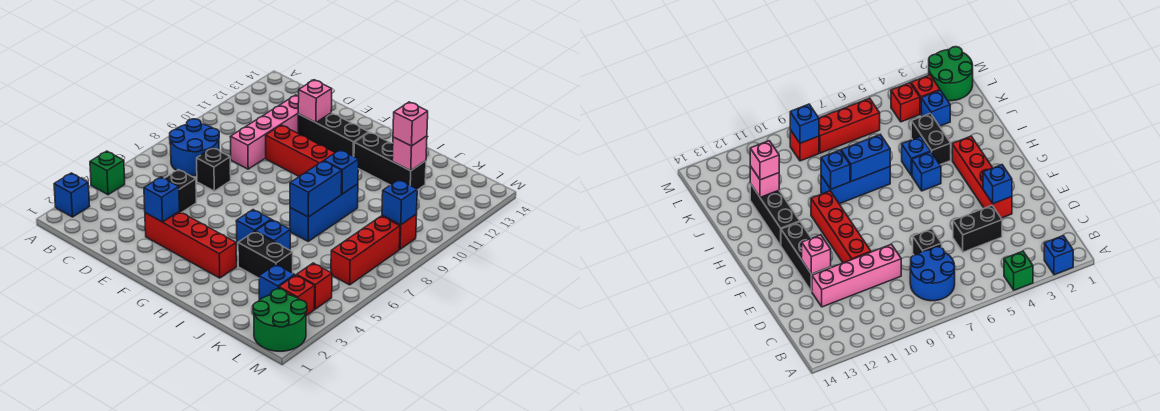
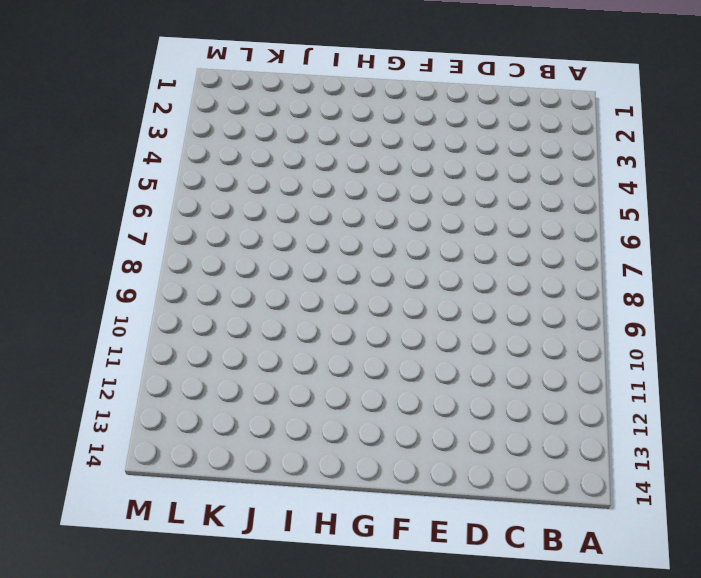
none -> blue 1x1 brick [54,173,90,217]
none -> green 1x1 brick [90,151,125,195]
none -> blue 2x2 round brick [170,119,219,176]

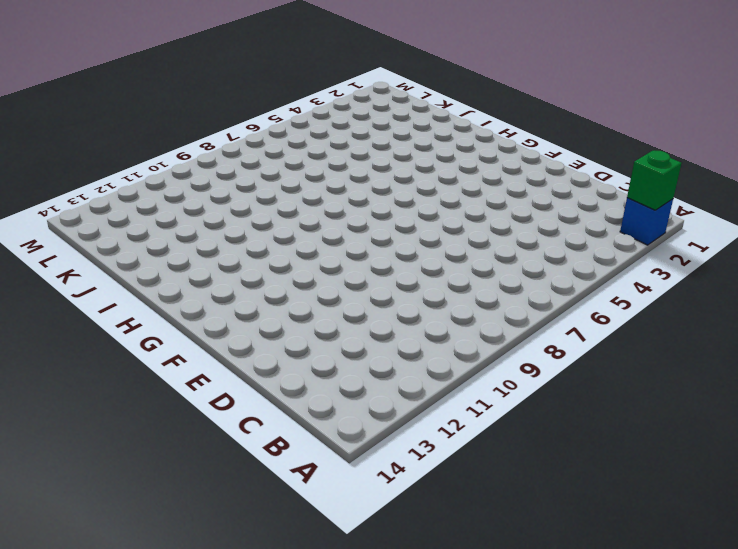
green 1x1 brick [627,150,682,210] -> green 1x1 brick moved to [90,151,125,195]
none -> blue 2x2 round brick [170,119,219,176]
none -> black 1x2 brick [164,170,196,213]
none -> black 1x1 brick [197,148,231,191]

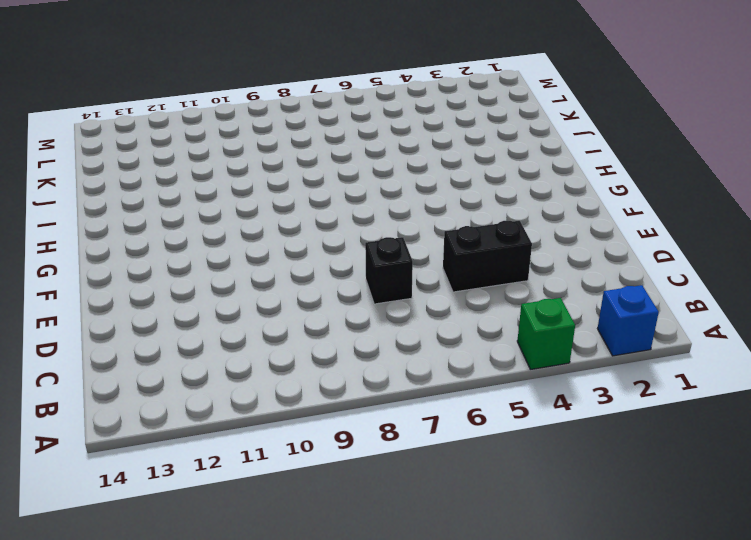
none -> blue 2x2 round brick [170,119,219,176]
none -> pink 1x4 brick [230,95,299,169]
none -> red 1x4 brick [145,211,237,278]

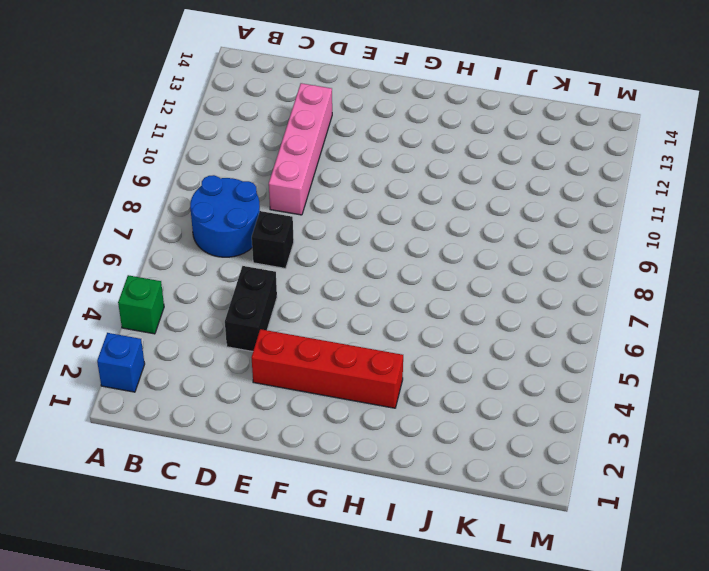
none -> red 1x4 brick [266,125,335,177]
none -> black 1x3 brick [298,113,369,157]
none -> blue 1x1 brick [236,210,271,245]

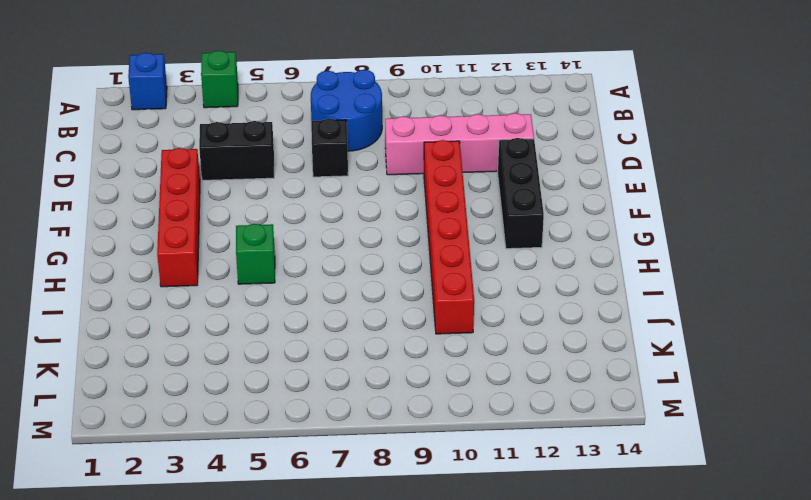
red 1x6 brick [424,140,474,334] -> red 1x4 brick [266,125,335,177]
green 1x1 brick [236,224,275,284] -> blue 1x1 brick [236,210,271,245]
none -> black 1x3 brick [354,132,426,190]
none -> black 1x2 brick [238,231,293,278]
none -> blue 1x1 brick [256,220,290,250]

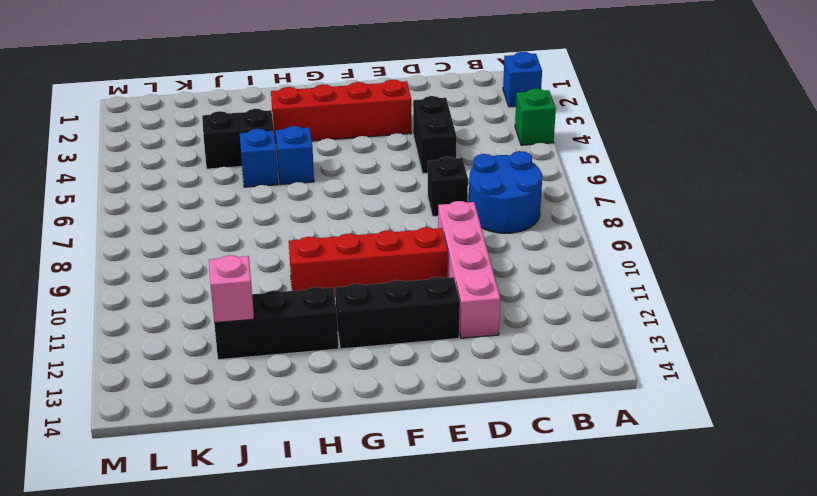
none -> blue 1x3 brick [290,184,358,241]
none -> blue 1x1 brick [259,265,295,300]
none -> green 2x2 round brick [253,289,307,351]

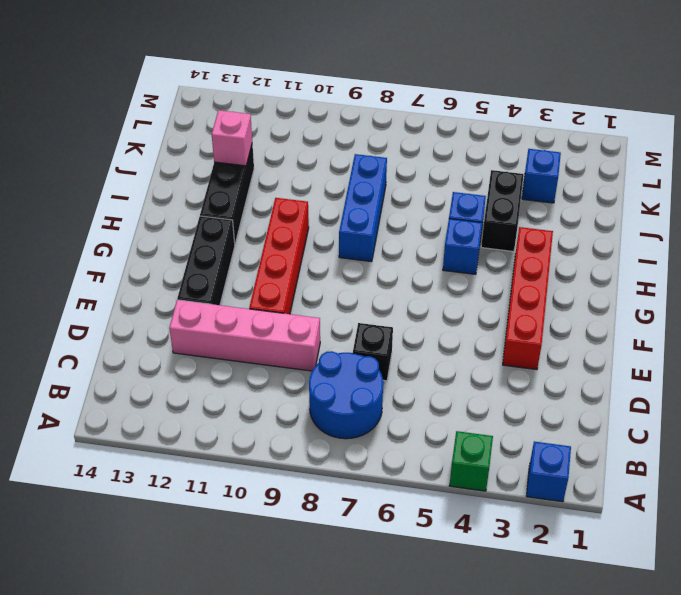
blue 1x3 brick [339,154,387,262] -> blue 1x3 brick turned to [290,184,358,241]
none -> black 1x2 brick [164,170,196,213]
none -> green 2x2 round brick [253,289,307,351]
none -> red 1x1 brick [279,275,315,316]

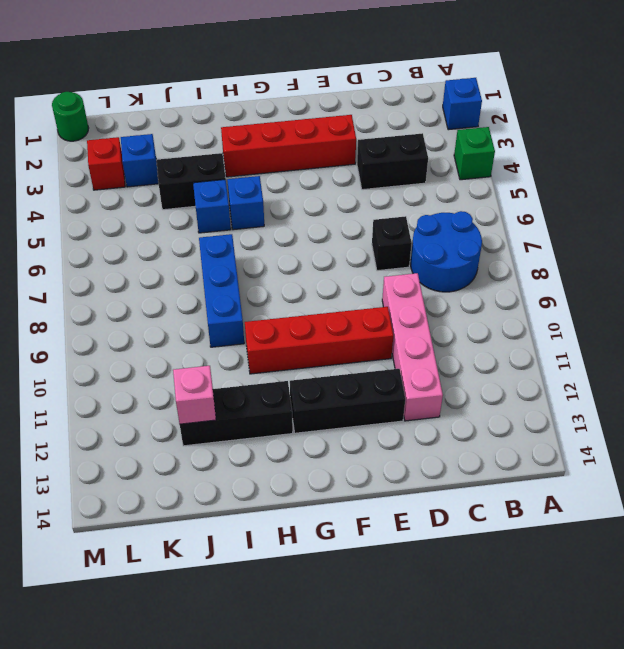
black 1x2 brick [357,133,428,190] -> black 1x2 brick turned to [164,170,196,213]
green 1x1 round brick [52,92,89,141] -> green 2x2 round brick [253,289,307,351]
none -> red 1x1 brick [297,263,332,309]
none -> red 1x3 brick [331,216,400,285]
none -> red 1x1 brick [382,214,417,249]

